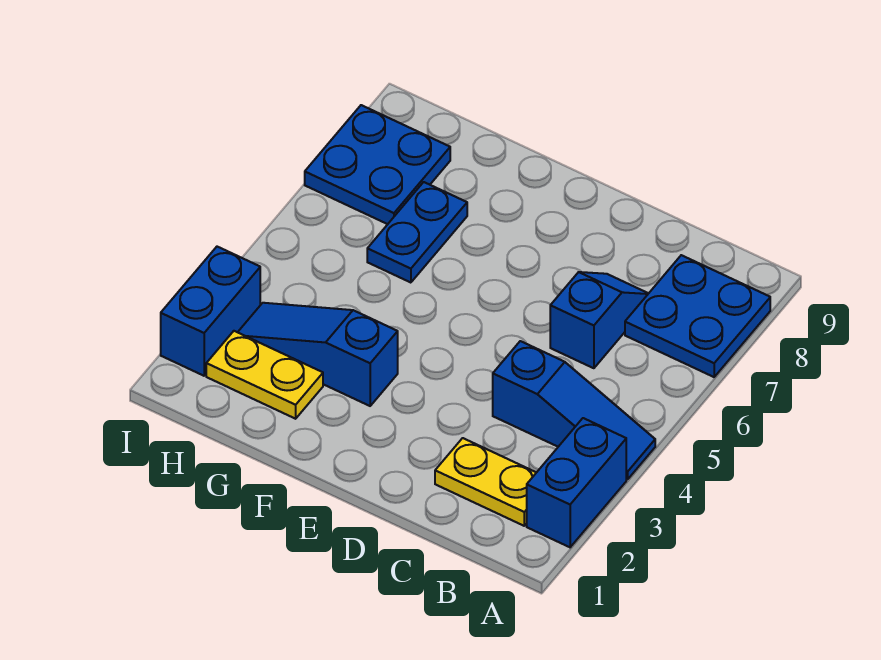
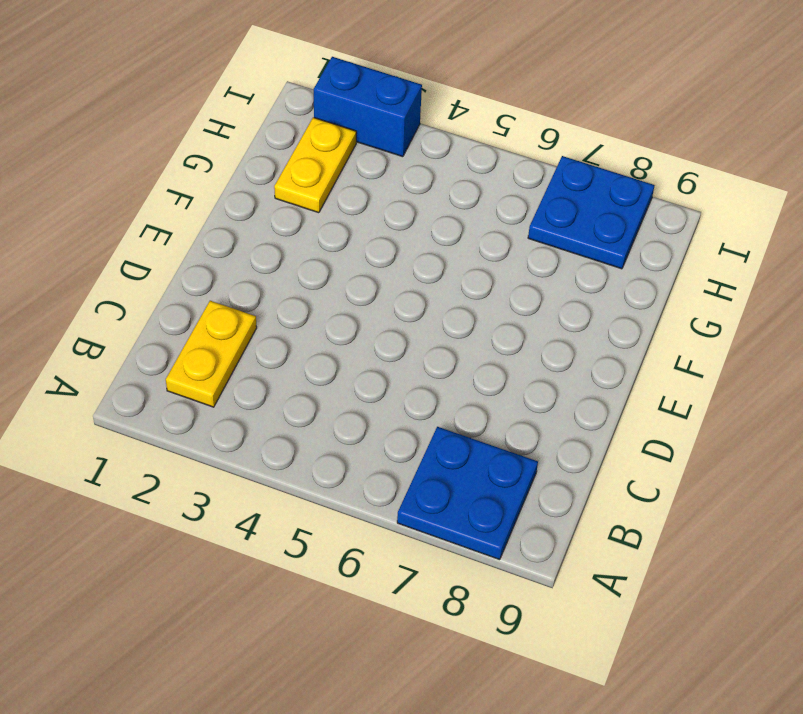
none -> blue 1x2 brick [527,418,626,547]
none -> blue 1x3 slope [493,341,655,479]

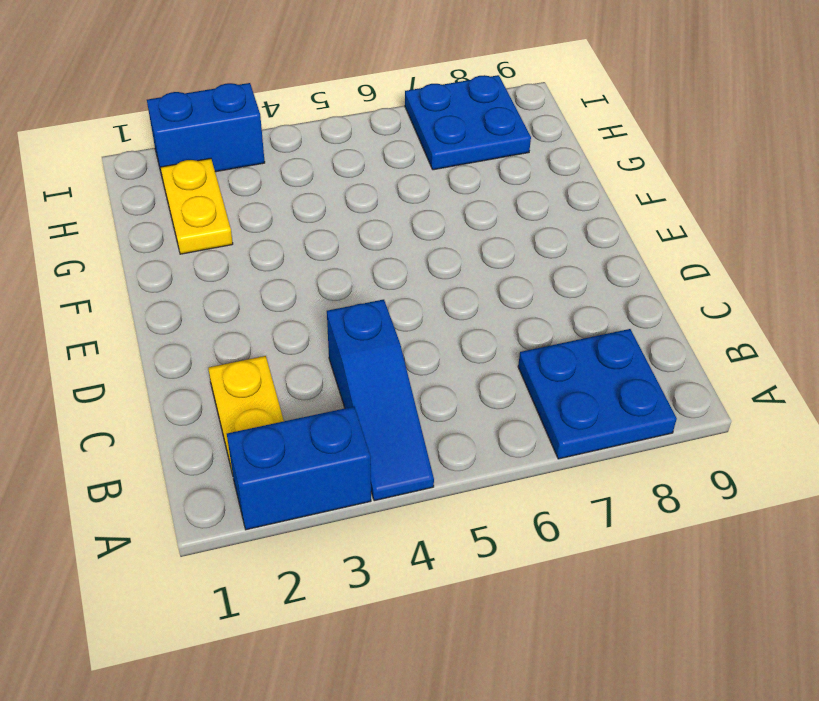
none -> blue 1x2 slope [550,272,649,368]
none -> blue 1x3 slope [238,303,398,406]

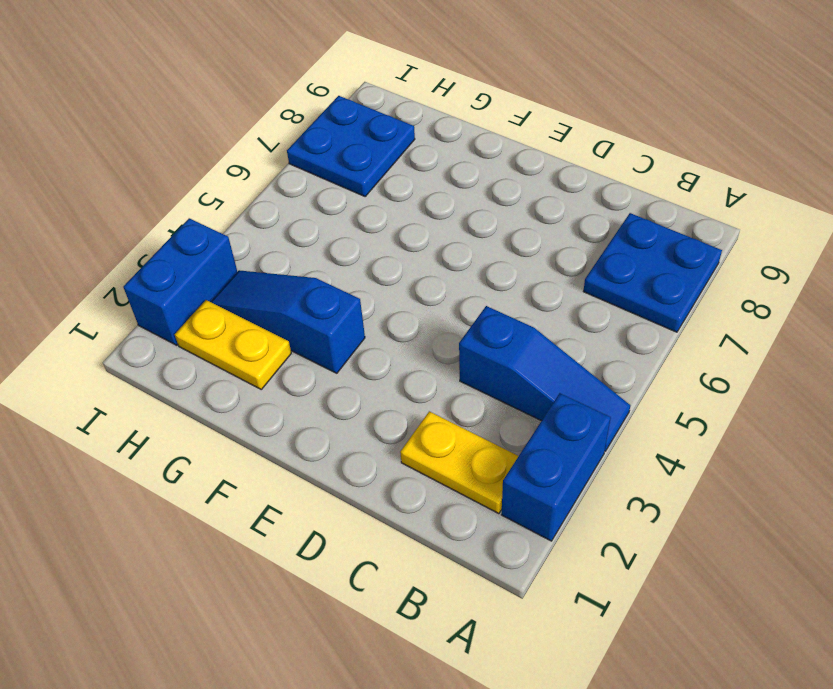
none -> blue 1x2 slope [550,272,649,368]
none -> blue 1x2 plate [367,182,467,283]

